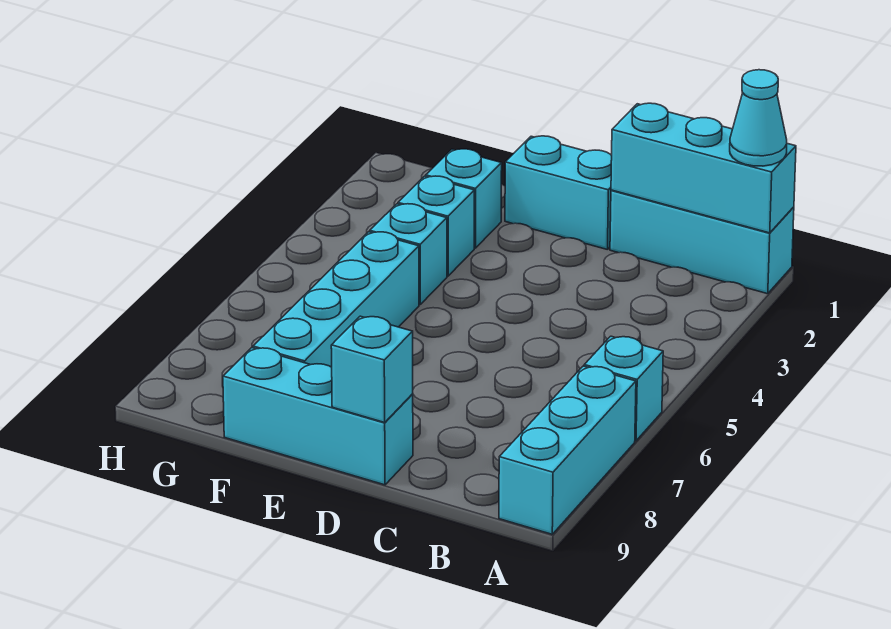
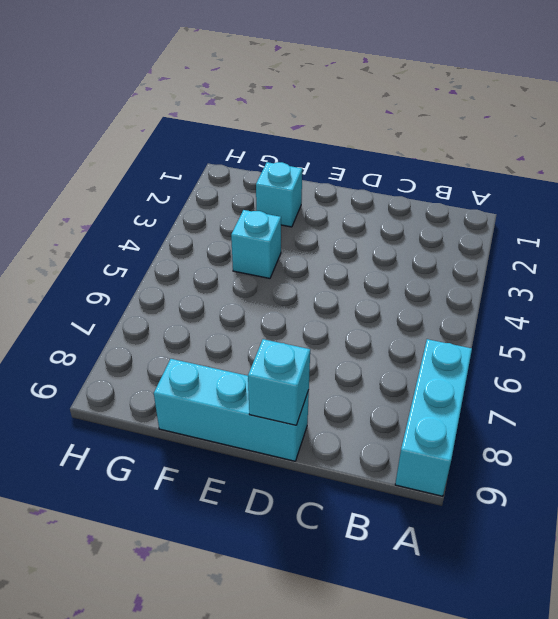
none -> cyan 1x3 brick [610,190,794,294]
none -> cyan 1x1 brick [584,336,663,441]
none -> cyan 1x2 brick [505,136,612,249]

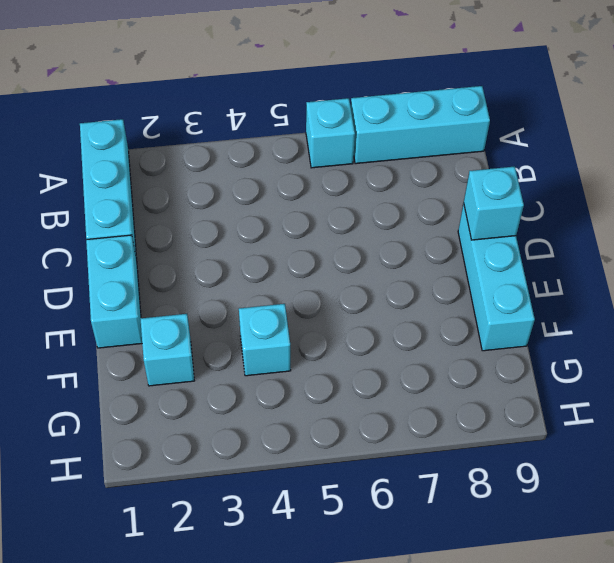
none -> cyan 1x1 brick [398,176,474,276]
none -> cyan 1x4 brick [253,232,419,367]
none -> cyan 1x3 brick [611,103,796,233]

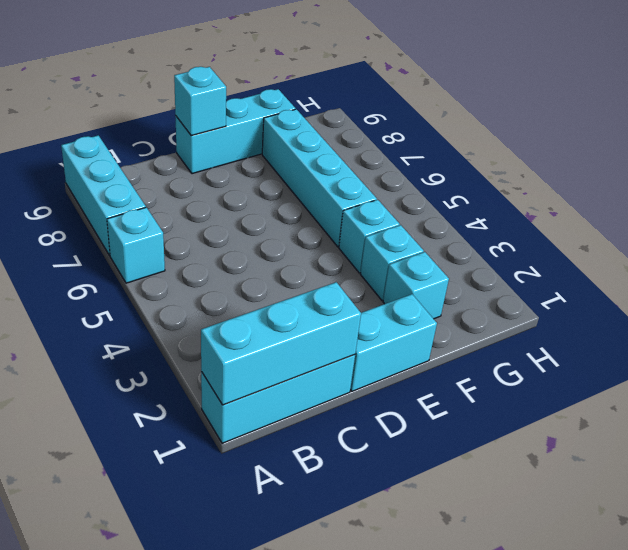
none -> cyan 1x1 cone [730,70,787,166]

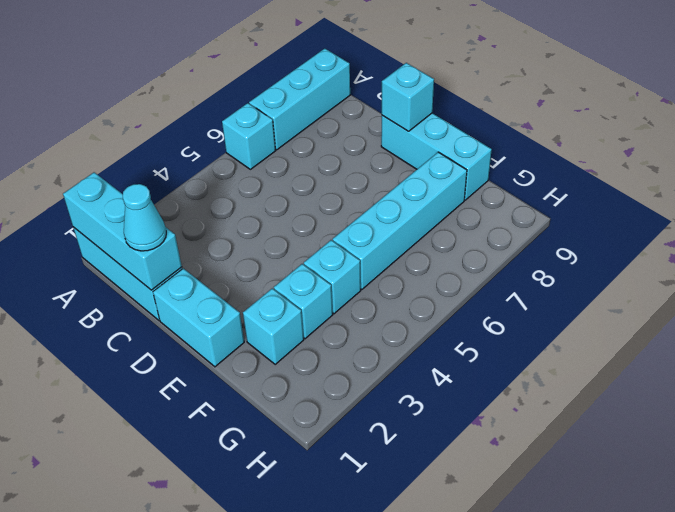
cyan 1x1 cone [123,184,166,251] -> cyan 1x1 cone moved to [730,70,787,166]

